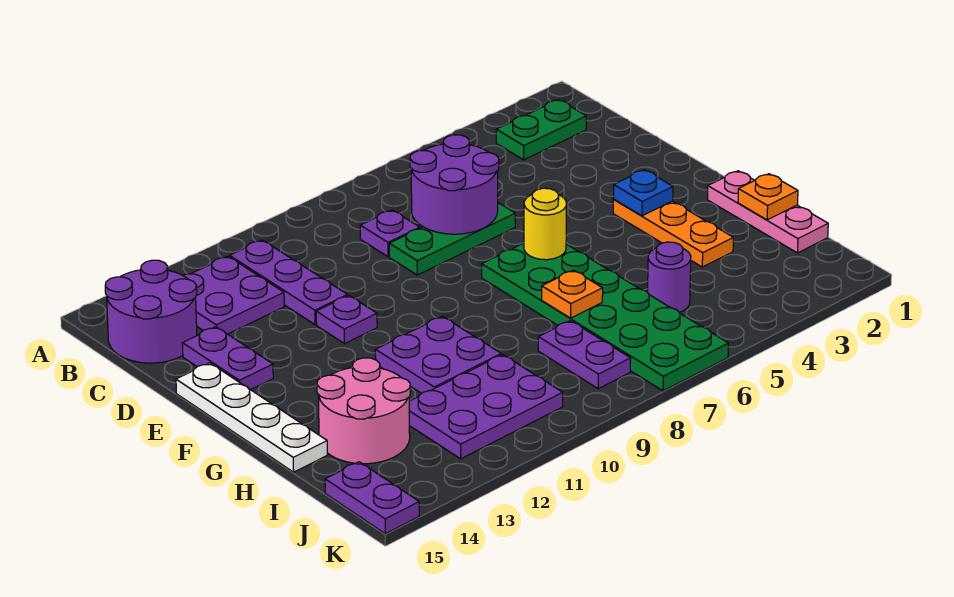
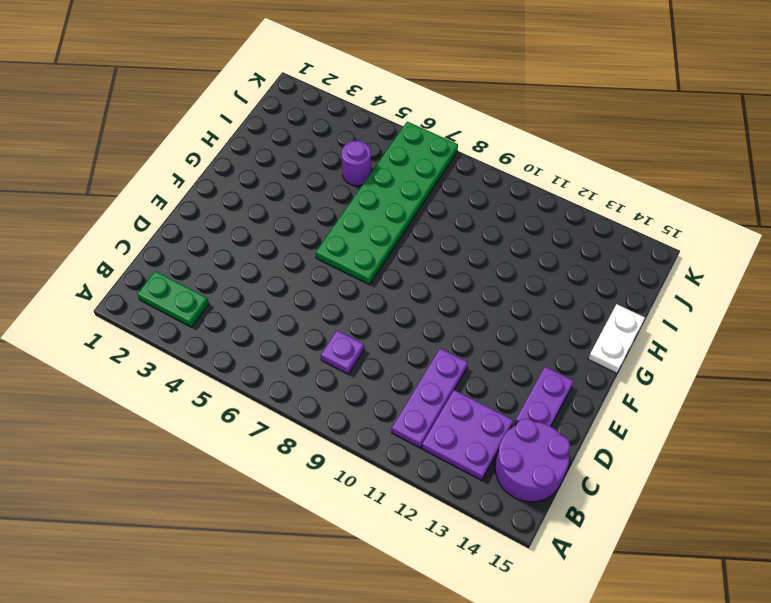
white 1x2 plate [588,304,645,373] -> white 1x4 plate [176,363,327,472]
none -> green 1x3 plate [389,203,515,275]
none -> purple 1x1 plate [316,296,377,344]
none -> orange 1x3 plate [613,200,733,267]

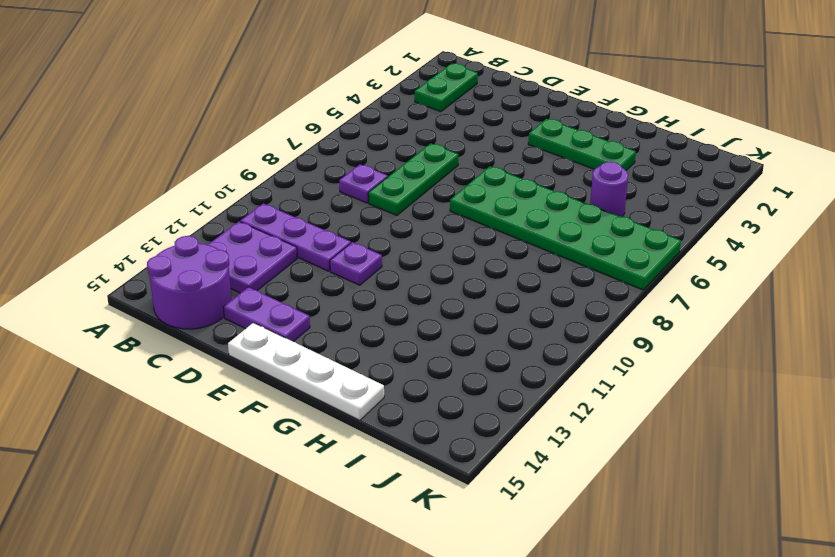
green 1x3 plate [528,119,636,170] -> orange 1x3 plate [613,200,733,267]
none -> pink 1x3 plate [707,171,828,253]
none -> purple 2x2 plate [375,316,501,394]
none -> pink 2x2 round brick [317,358,410,464]

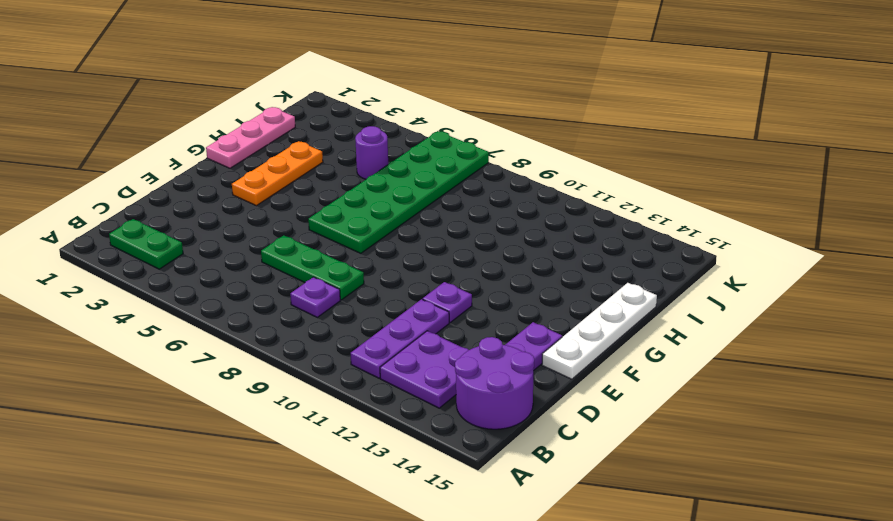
none -> purple 2x2 plate [375,316,501,394]
none -> pink 2x2 round brick [317,358,410,464]
none -> purple 1x2 plate [538,321,631,389]

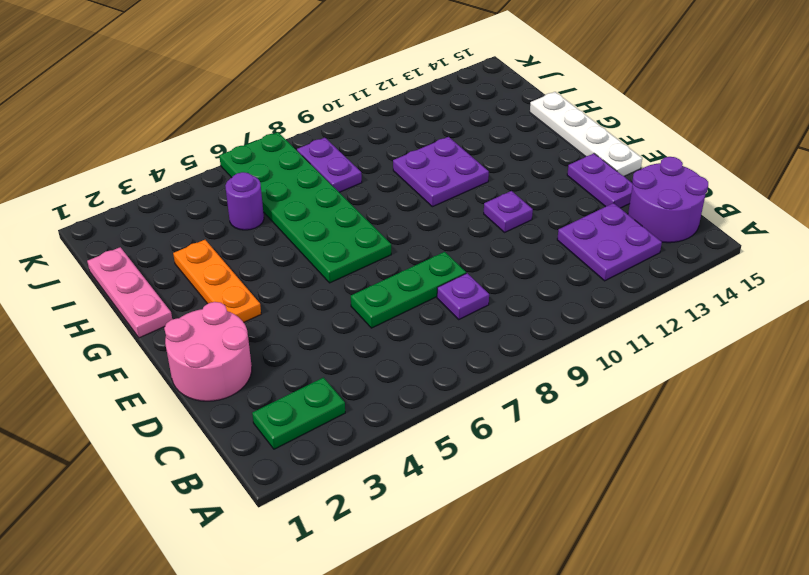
pink 2x2 round brick [164,302,252,401] -> pink 2x2 round brick moved to [317,358,410,464]
none -> purple 1x3 plate [230,240,348,325]
none -> purple 2x3 plate [409,355,563,459]
none -> purple 1x2 plate [325,462,419,534]

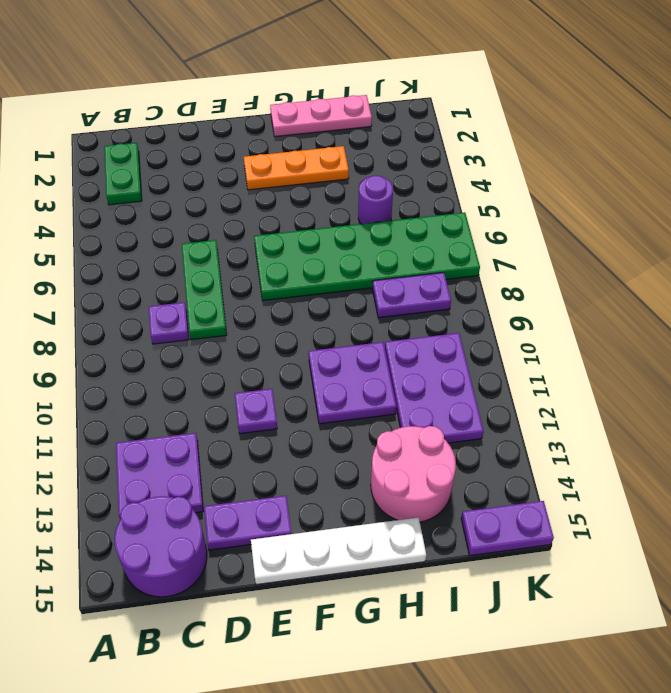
none -> purple 1x3 plate [230,240,348,325]
none -> purple 2x2 round brick [410,135,499,234]
none -> blue 1x1 plate [613,170,673,216]

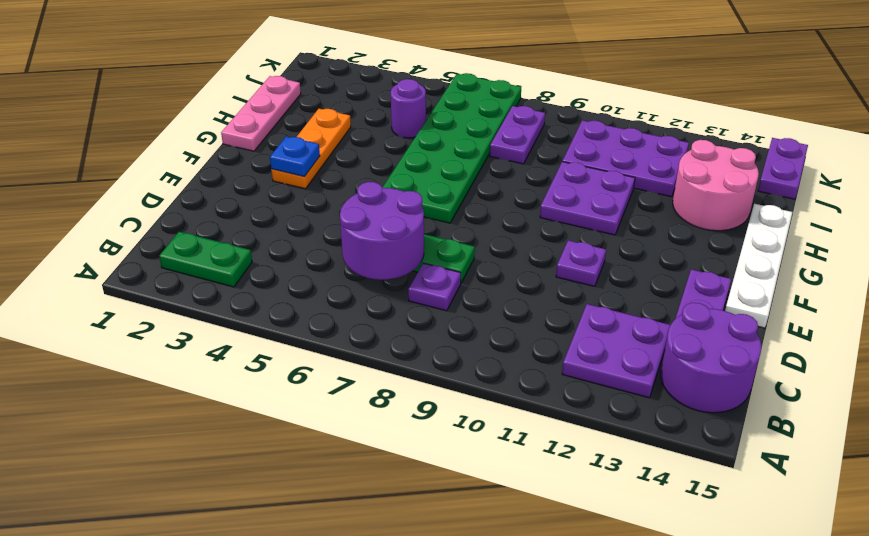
none -> purple 1x3 plate [230,240,348,325]
none -> yellow 1x1 round brick [524,188,567,260]
none -> orange 1x1 plate [738,174,798,220]

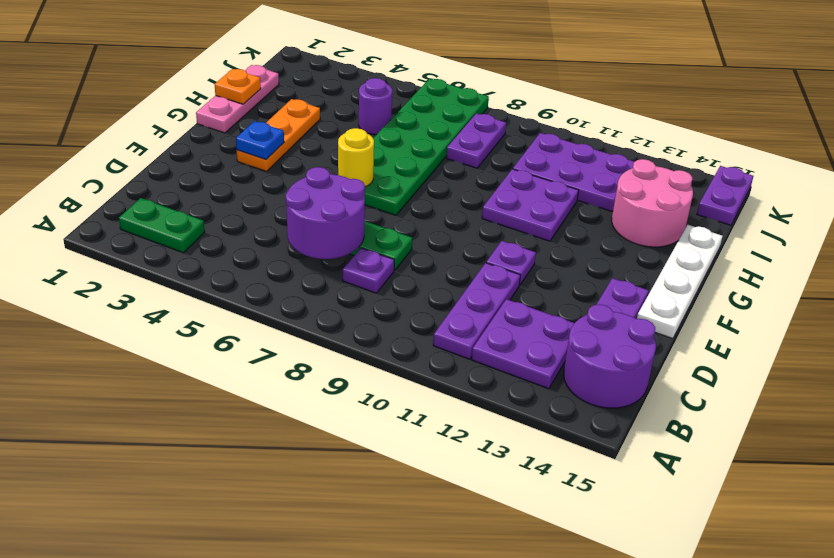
none -> orange 1x1 plate [542,270,603,318]

